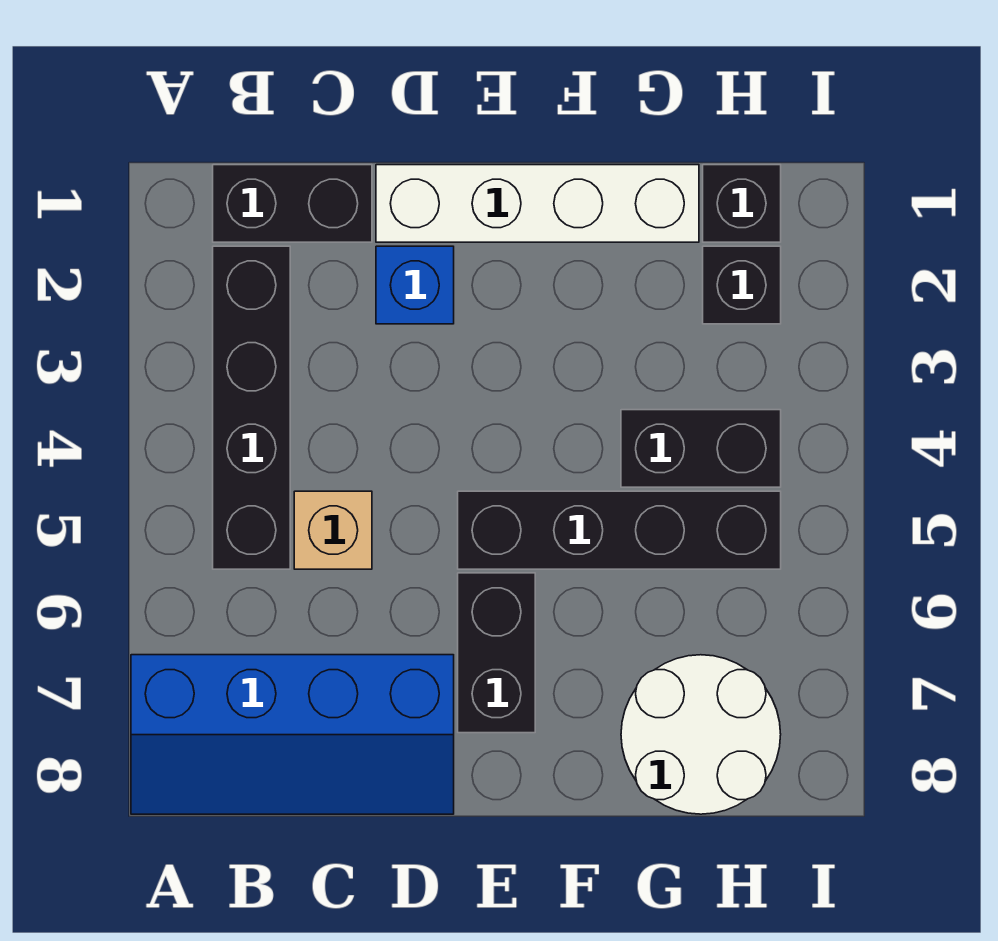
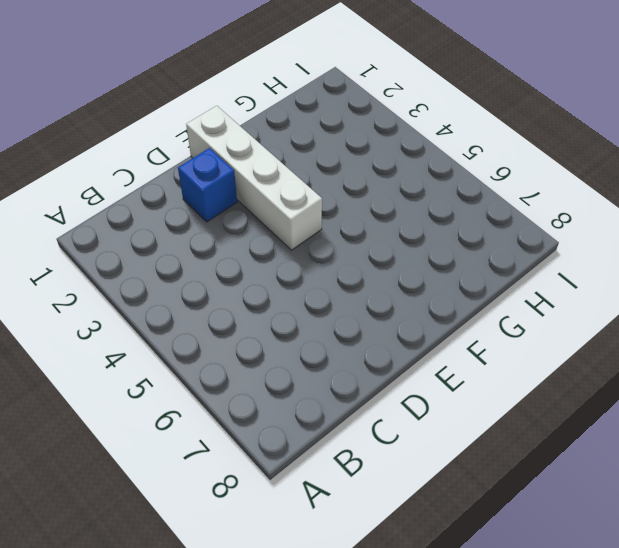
white 1x4 brick [186,106,322,250] -> white 1x4 brick turned to [376,165,699,242]
none -> blue 2x4 slope [131,655,454,814]
none -> black 1x2 brick [213,165,372,242]
none -> black 1x4 brick [213,246,290,569]

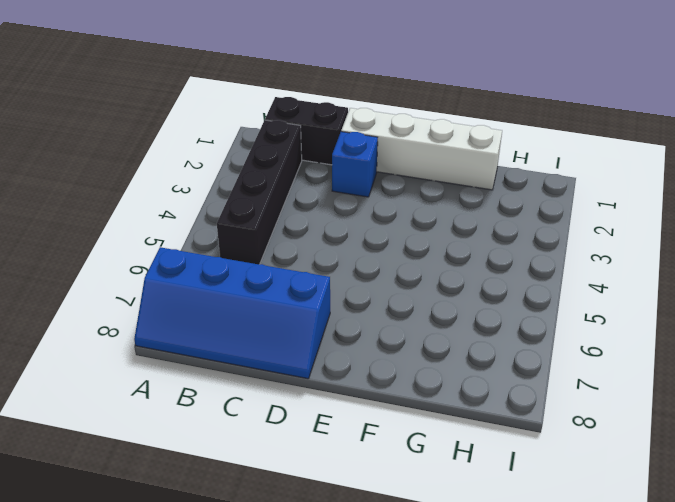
none -> tan 1x1 brick [294,491,372,569]
none -> black 1x4 brick [458,491,781,569]
none -> black 1x2 brick [458,573,535,733]

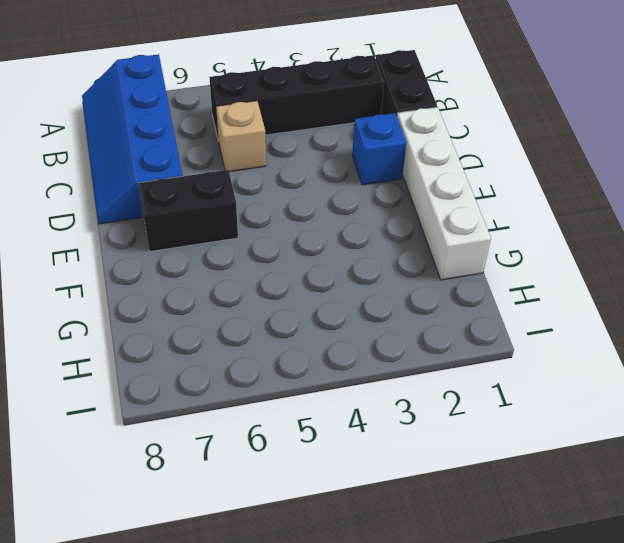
none -> black 1x4 brick [458,491,781,569]
none -> black 1x2 brick [621,410,781,487]
none -> white 2x2 round brick [621,655,781,814]

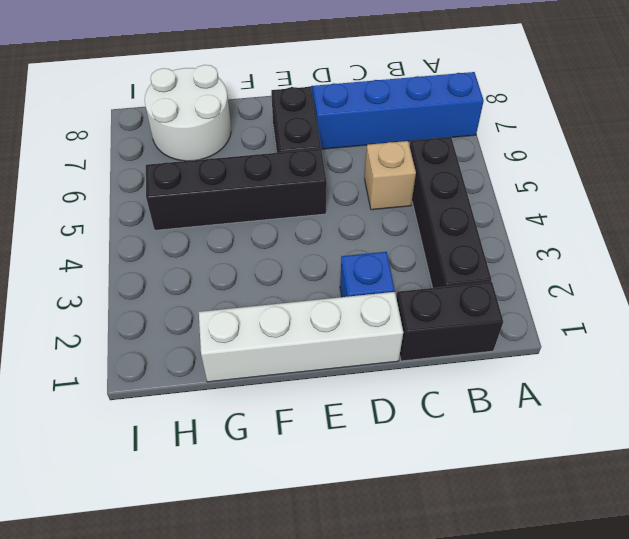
none -> black 1x2 brick [621,410,781,487]
none -> black 1x1 brick [703,165,781,242]
none -> black 1x1 brick [703,246,781,324]

